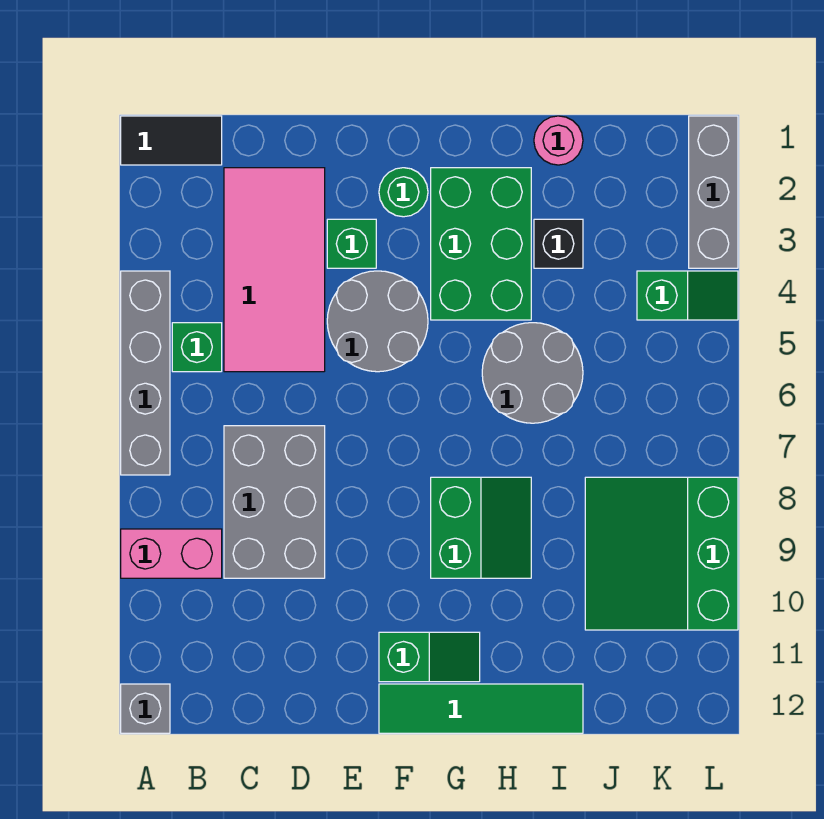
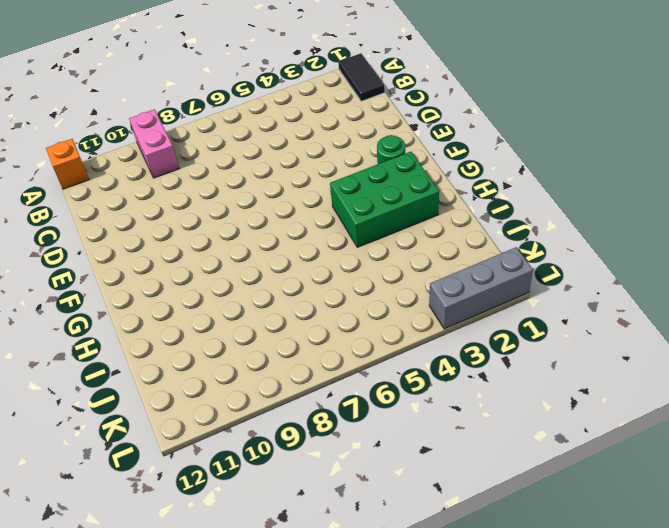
orange 1x1 brick [46,139,89,189] -> grey 1x1 brick [121,684,170,733]
none -> grey 1x4 brick [121,271,170,475]
none -> green 1x1 brick [172,323,222,372]
none -> pink 2x4 tile [224,168,325,372]

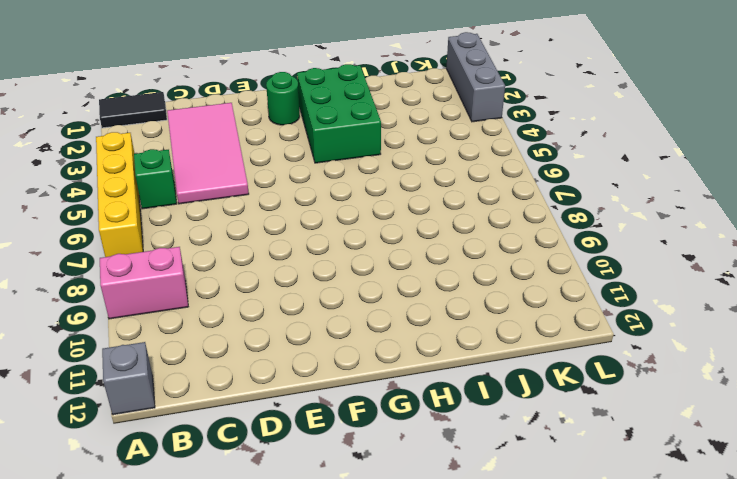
yellow 1x4 brick [96,132,143,257] -> grey 1x4 brick [121,271,170,475]
none -> grey 2x3 brick [224,426,325,578]
none -> green 1x1 brick [327,219,376,268]
none -> grey 2x2 round brick [327,271,428,372]

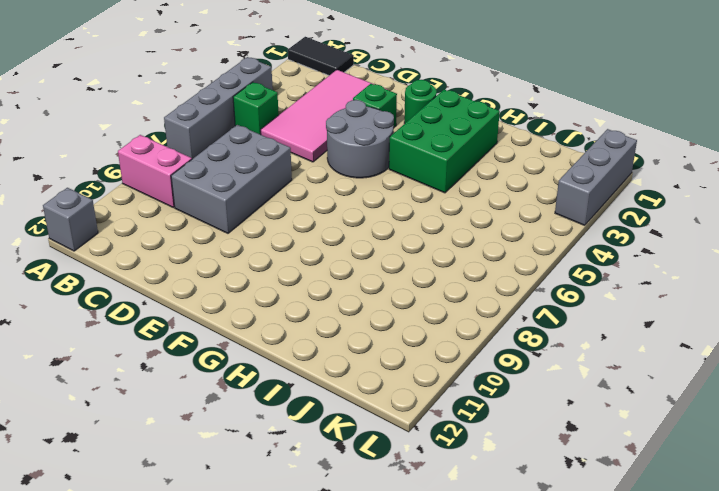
none -> green 1x2 slope [379,632,480,682]
none -> green 1x4 tile [379,684,583,733]
none -> green 2x2 slope [431,477,531,578]

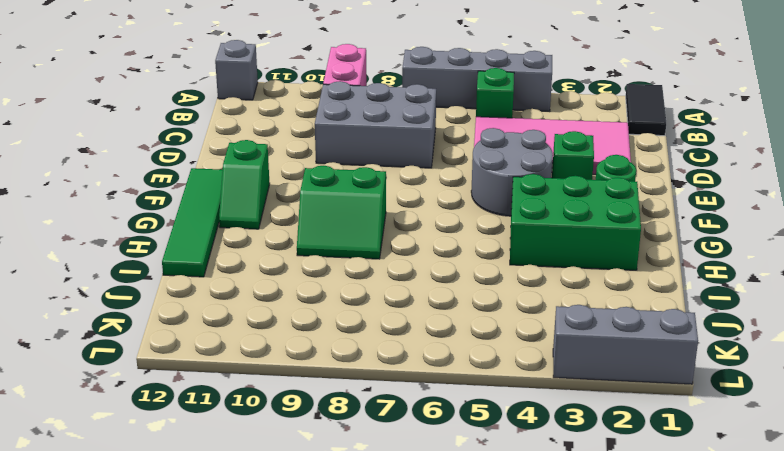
none -> grey 2x2 round brick [482,323,583,423]
none -> pink 1x1 round brick [534,116,583,165]
none -> black 1x1 brick [534,219,583,268]

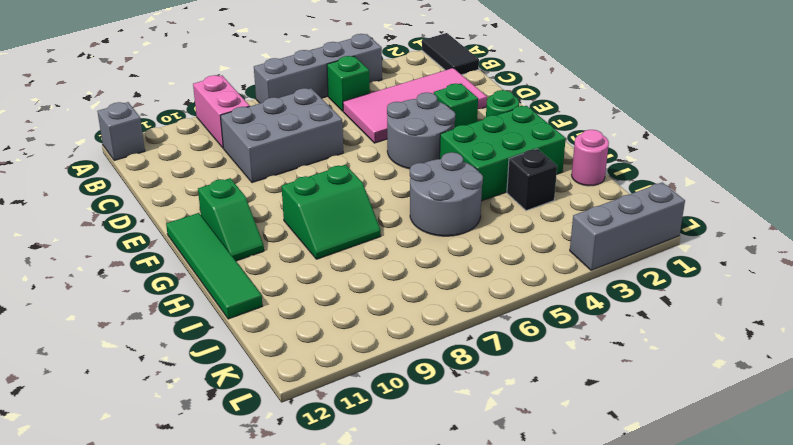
none -> green 3x3 slope [585,477,738,630]
none -> green 1x2 slope [637,271,738,320]

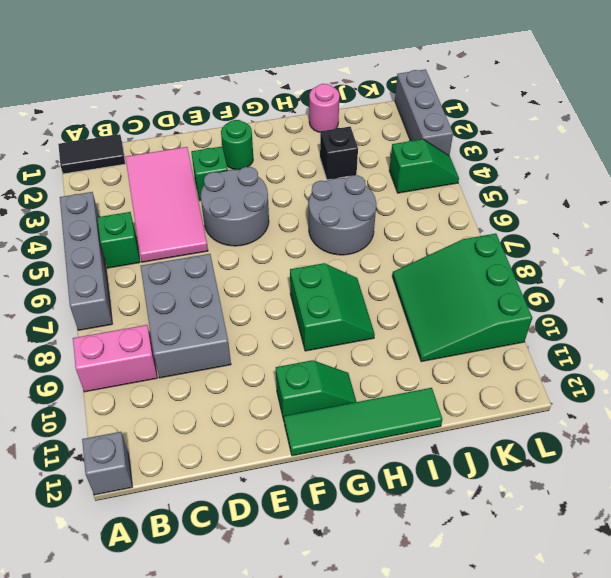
none -> green 2x3 brick [431,168,531,320]

